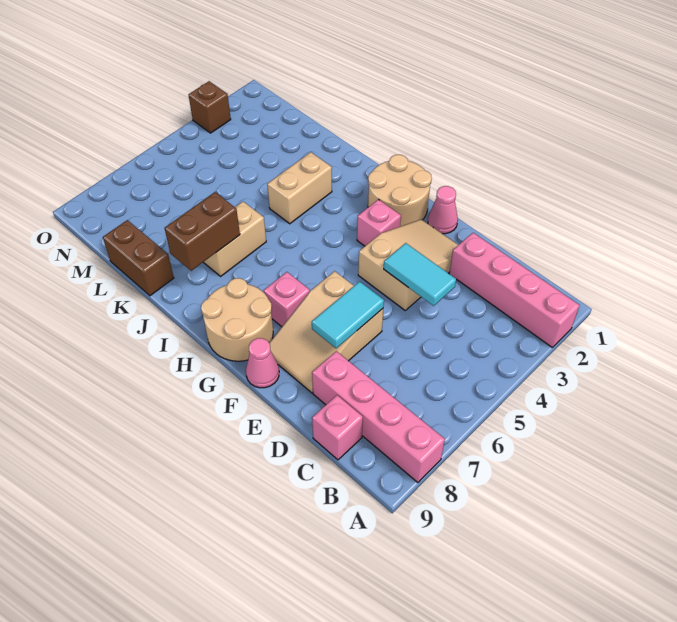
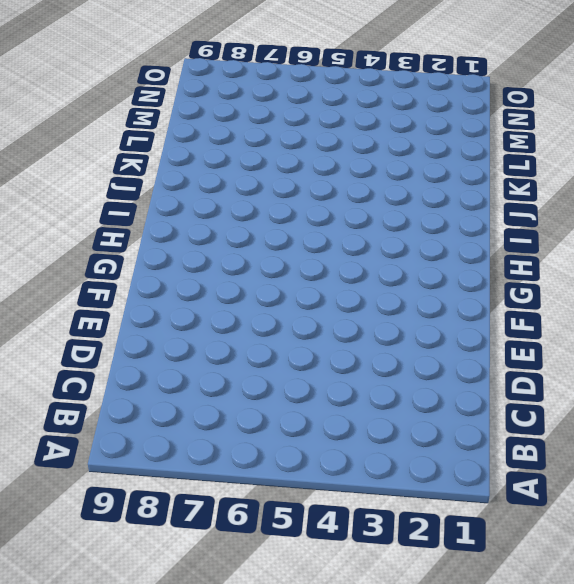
none -> pink 1x4 brick [449,233,579,347]
none -> pink 1x4 brick [312,351,445,482]
none -> pink 1x1 brick [312,395,363,460]

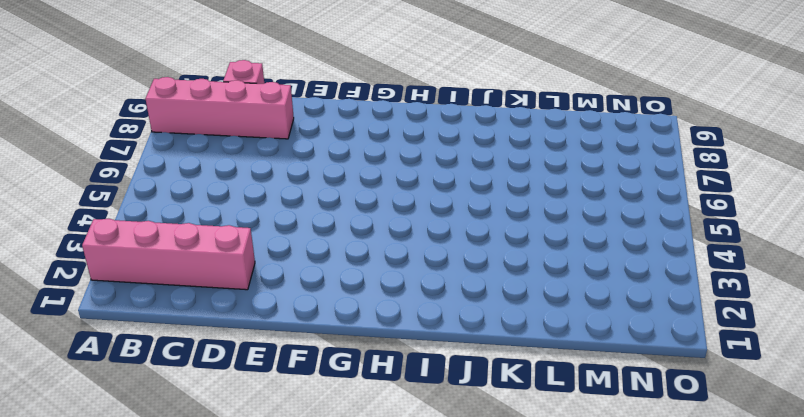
none -> tan 2x3 slope [358,219,458,310]
none -> tan 2x3 slope [269,271,383,393]
none -> pink 1x1 cone [428,186,458,234]

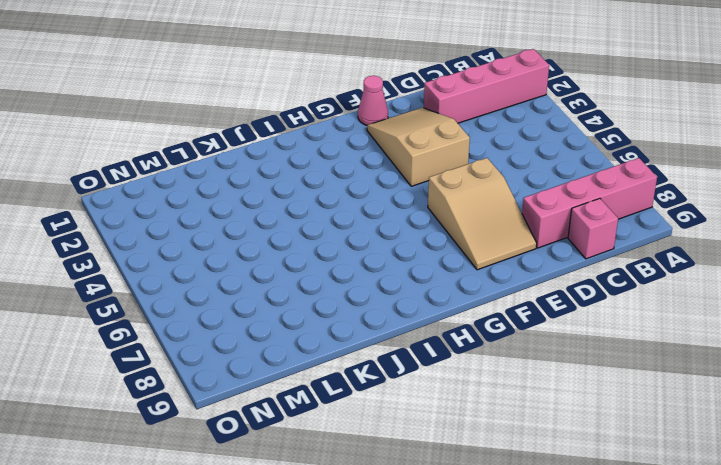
none -> pink 1x1 cone [246,338,279,388]
none -> tan 2x2 round brick [368,155,432,226]
none -> pink 1x1 brick [357,200,401,246]

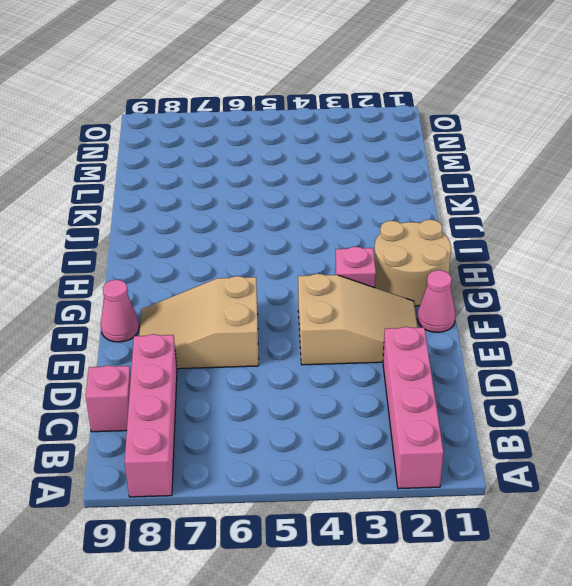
none -> pink 1x1 brick [264,272,310,327]
none -> tan 2x2 round brick [201,278,273,361]
none -> tan 1x2 brick [267,152,332,224]

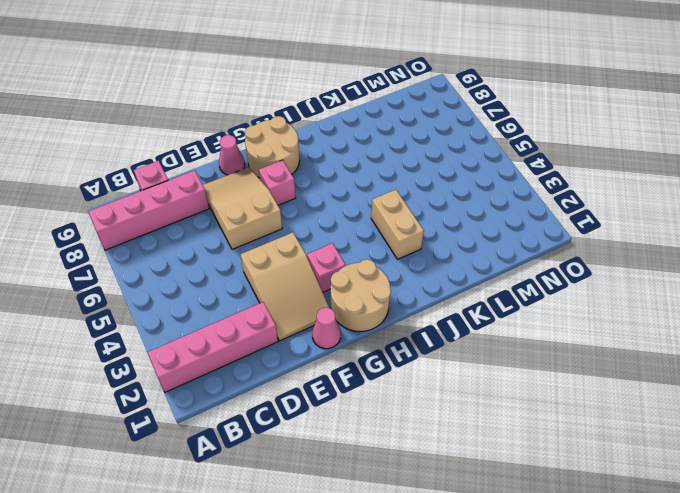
none -> tan 1x2 brick [203,202,266,276]
none -> brown 1x2 brick [103,220,174,296]
none -> brown 1x1 brick [189,81,231,133]

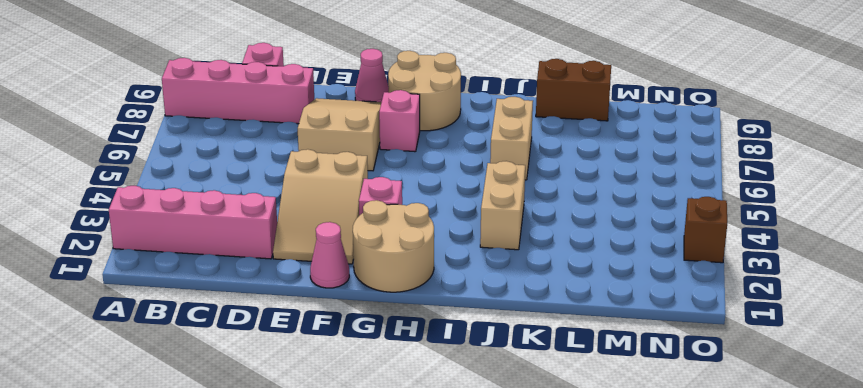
none -> cyan 1x2 tile [384,243,456,306]
none -> cyan 1x2 tile [312,282,384,348]
none -> brown 1x2 brick [165,192,240,271]

